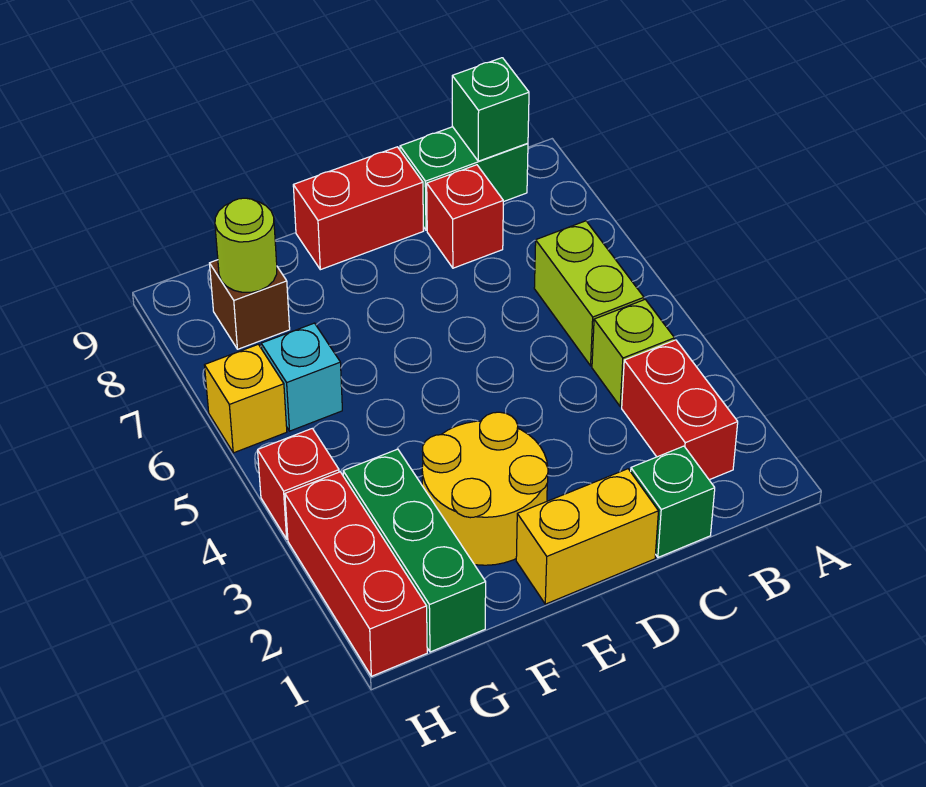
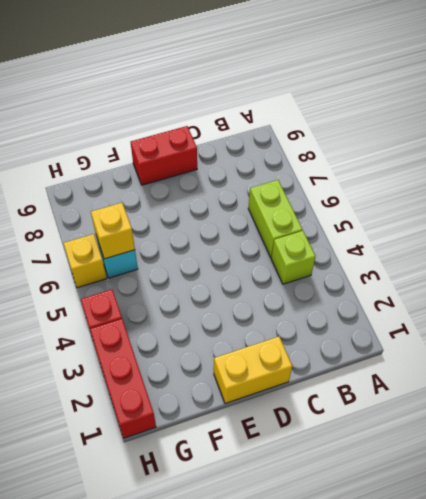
yellow 1x1 brick [91,203,135,259] -> none
none -> red 1x2 brick [622,340,738,480]
none -> green 1x2 brick [400,127,528,230]
none -> green 1x1 brick [631,446,715,557]

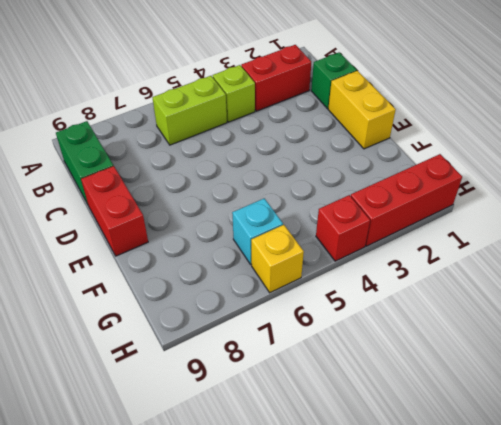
none -> red 1x1 brick [427,165,503,268]
none -> yellow 2x2 round brick [422,412,548,565]
none -> green 1x3 brick [343,449,486,652]

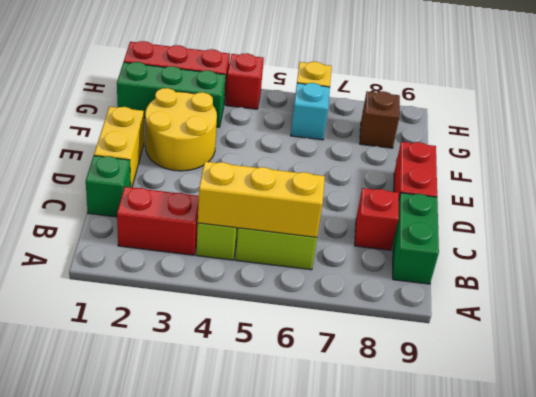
yellow 1x3 brick [198,162,325,237] -> none
none -> green 1x1 brick [452,58,529,161]
none -> lime 1x1 round brick [215,198,277,292]

